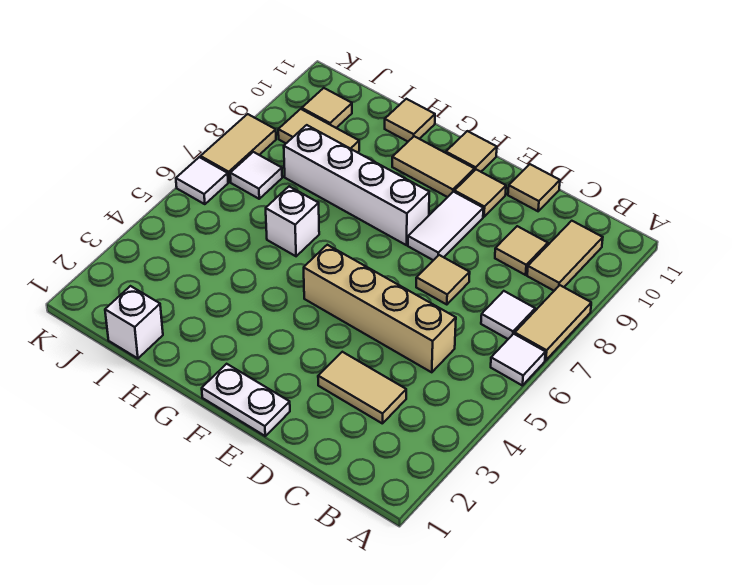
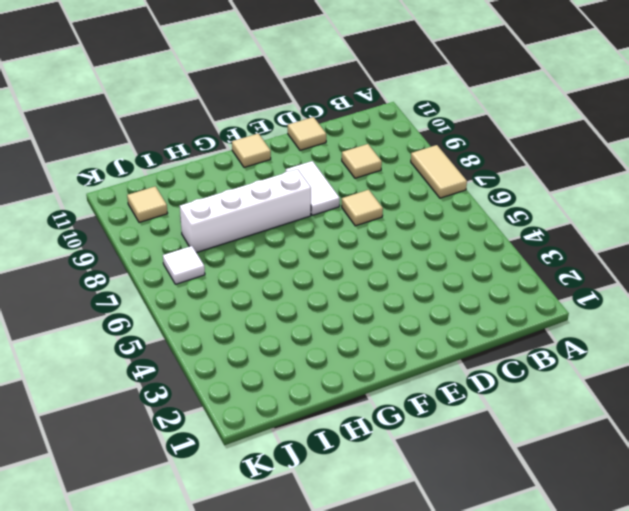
none -> white 1x1 tile [491,334,546,386]
none -> white 1x1 tile [481,291,535,339]
none -> tan 1x2 tile [527,221,603,291]

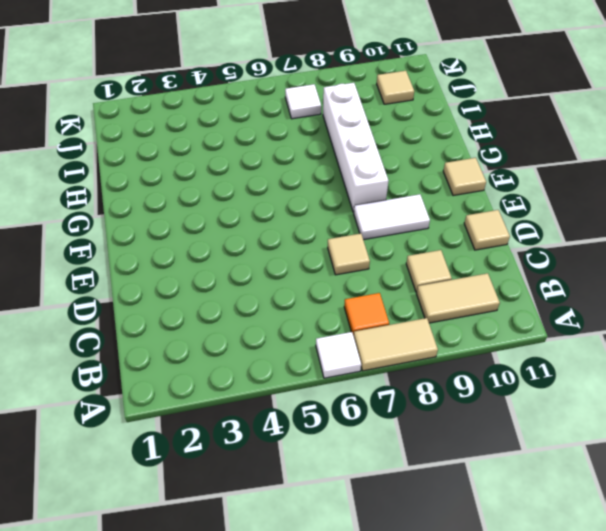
orange 1x1 tile [344,293,389,336] -> white 1x1 tile [481,291,535,339]
none -> tan 1x2 tile [318,352,406,424]
none -> tan 1x4 brick [304,245,456,372]
none -> white 1x2 plate [202,364,290,436]

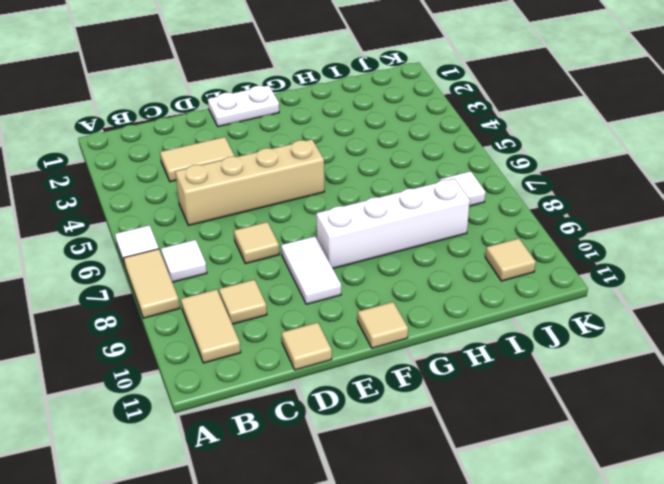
none -> tan 1x1 tile [454,170,506,217]
none -> tan 1x2 tile [392,136,474,197]
none -> white 1x1 brick [266,186,319,256]

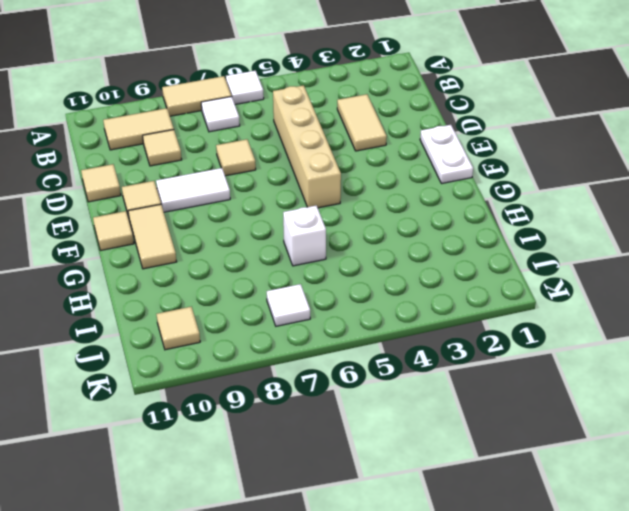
none -> white 1x4 brick [284,125,429,245]
none -> tan 1x1 tile [385,99,435,141]
none -> white 1x1 brick [105,286,163,358]

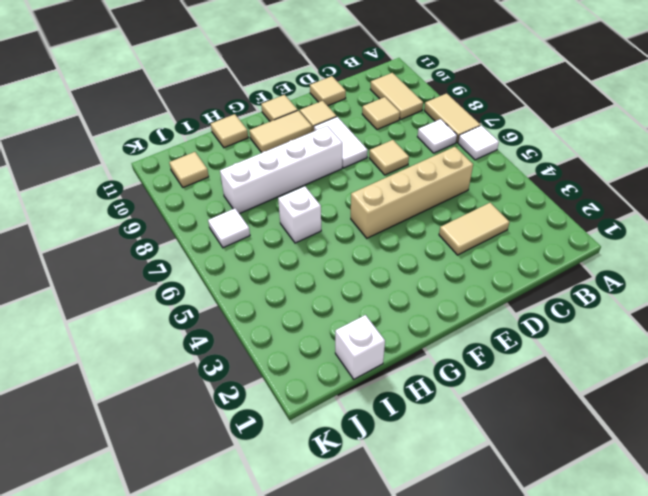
none -> white 1x2 plate [202,364,290,436]
none -> tan 1x2 tile [278,109,359,153]
none -> white 1x1 tile [176,157,228,204]

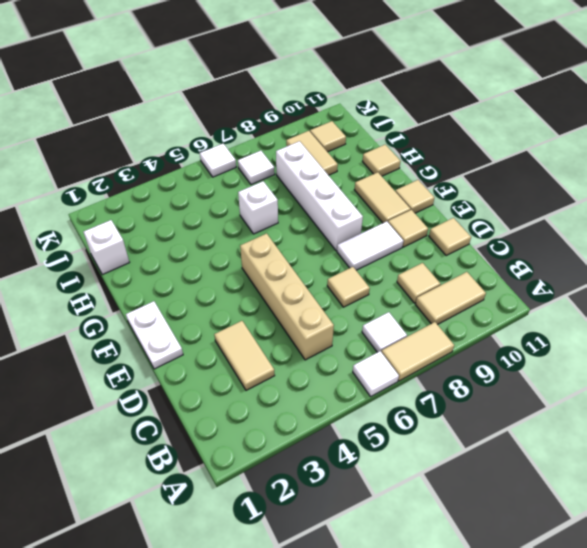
none -> tan 1x2 tile [201,114,276,182]

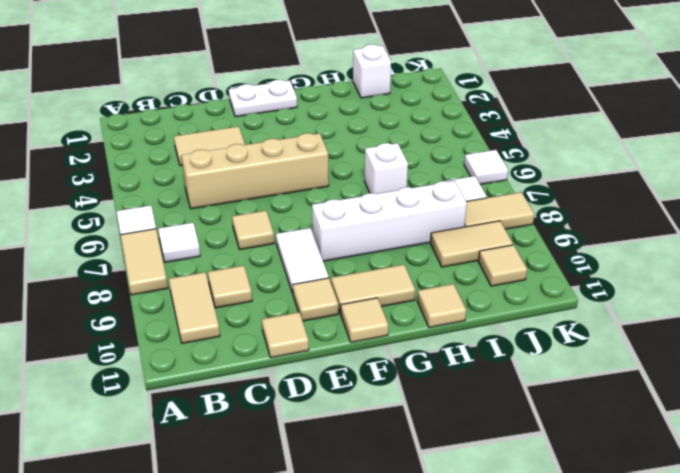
tan 1x2 tile [464,192,534,229] -> tan 1x2 tile turned to [201,114,276,182]

